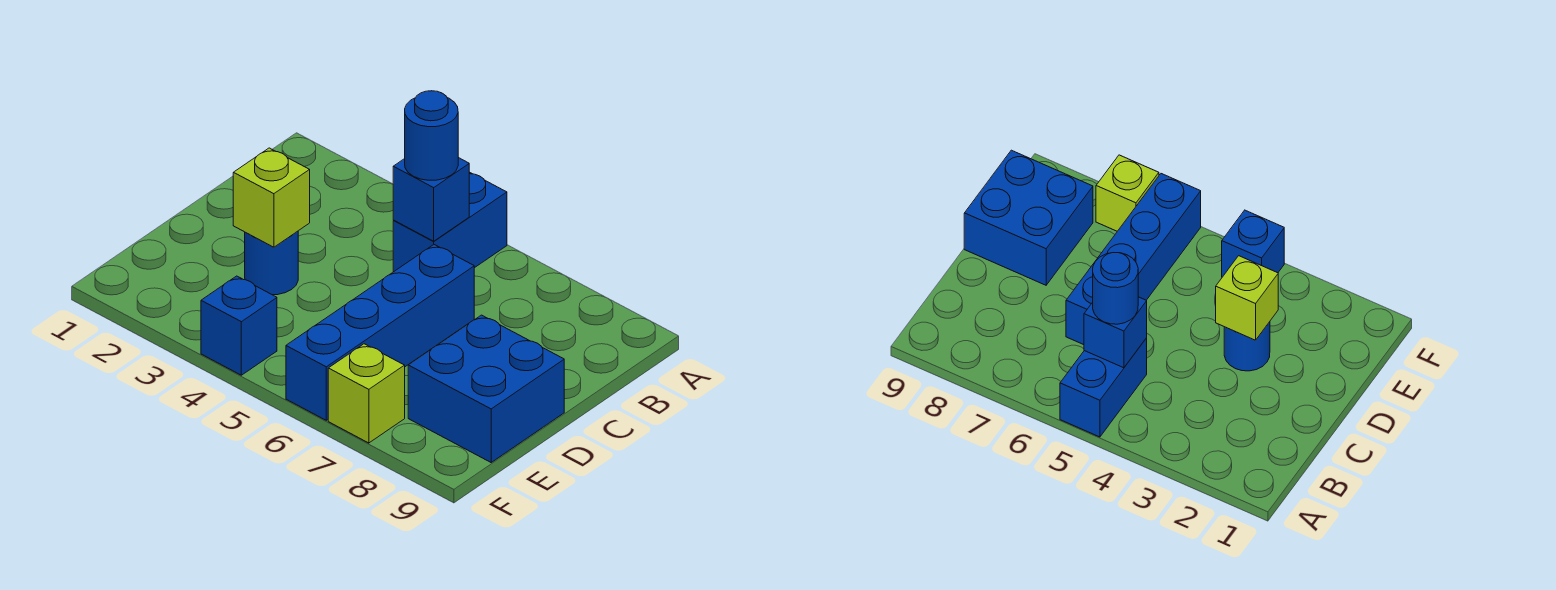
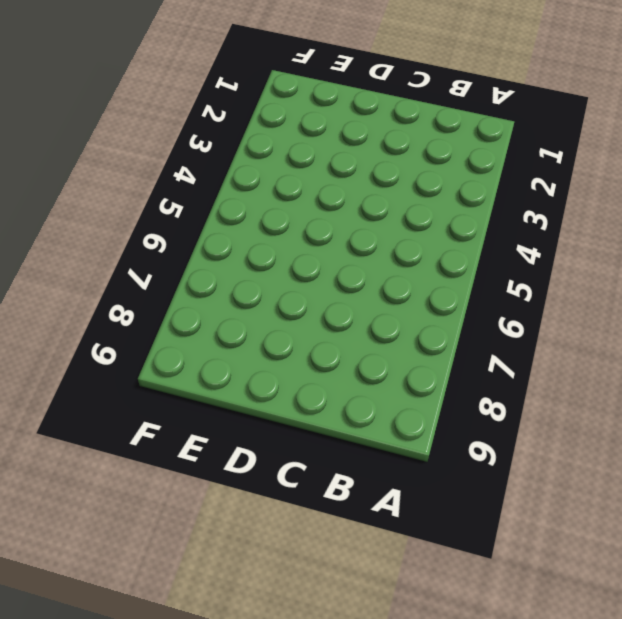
none -> blue 1x2 brick [393,172,507,272]
none -> blue 1x4 brick [286,245,474,420]

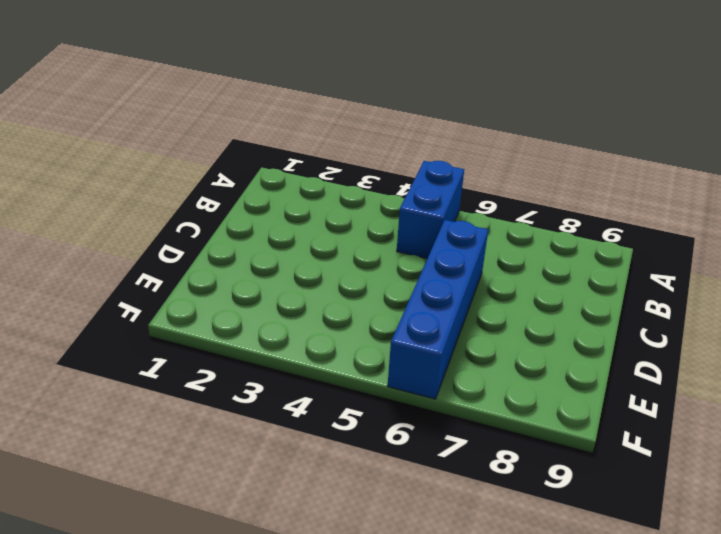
none -> blue 1x1 round brick [245,231,298,295]
none -> blue 2x2 brick [408,315,564,462]

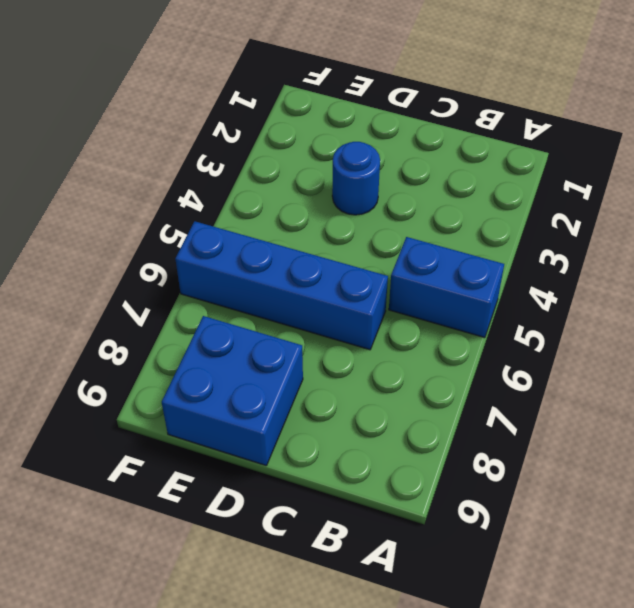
none -> blue 1x1 brick [201,276,277,375]
none -> lime 1x1 brick [328,344,405,443]

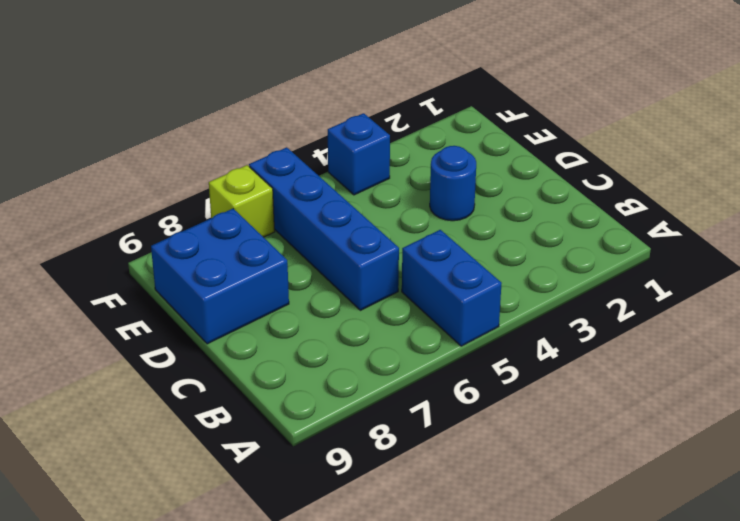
none -> blue 1x1 brick [393,158,469,241]
none -> lime 1x1 brick [233,148,310,247]

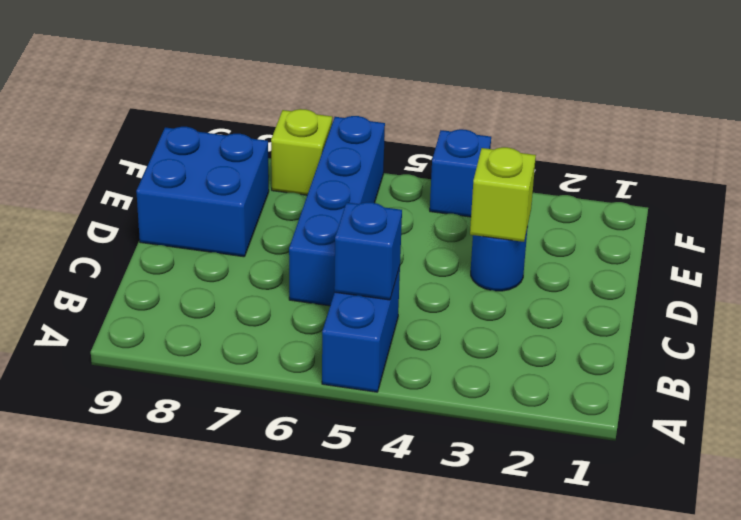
none -> blue 1x1 round brick [405,91,458,180]

